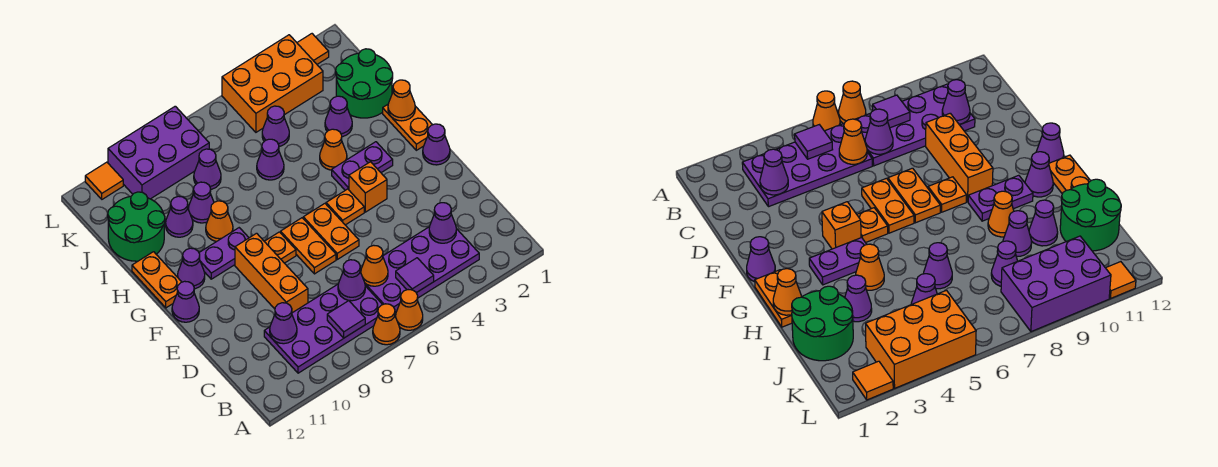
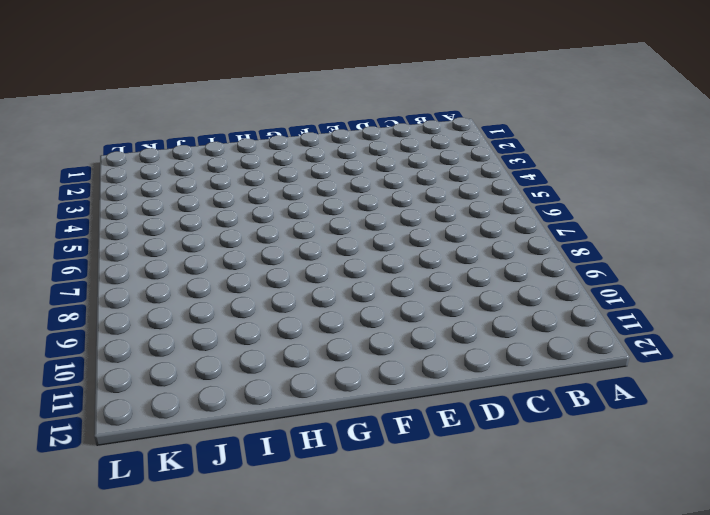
none -> orange 1x1 cone [396,290,423,330]
none -> orange 1x1 cone [373,304,400,345]
none -> purple 2x4 plate [360,227,479,312]
none -> purple 2x4 plate [264,284,383,373]

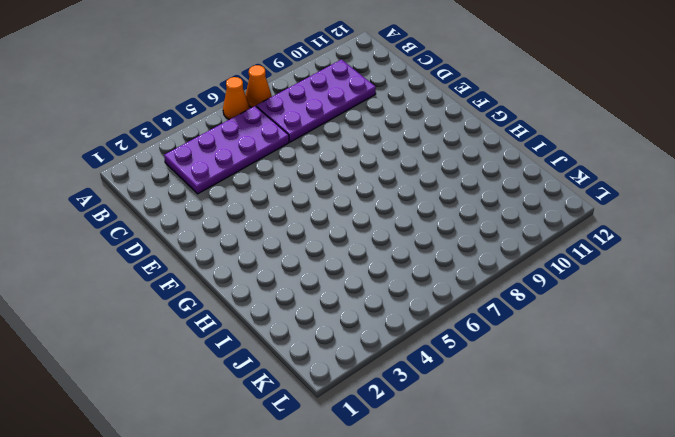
none -> orange 1x3 brick [235,233,308,313]
none -> orange 1x2 plate [303,204,359,259]
none -> orange 1x2 plate [281,218,336,274]
none -> purple 1x1 cone [423,124,450,165]

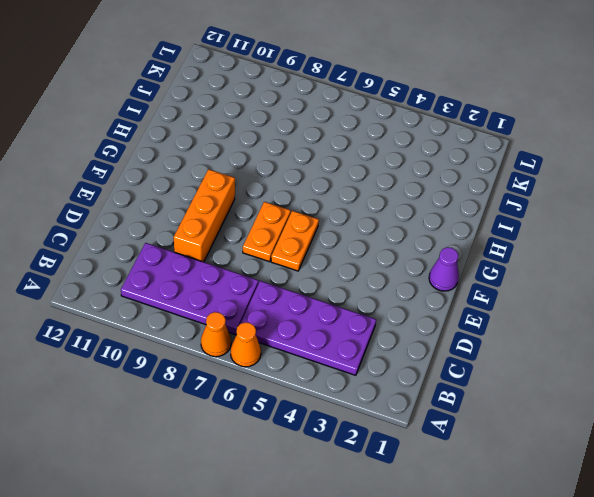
none -> orange 1x1 brick [349,162,387,212]
none -> orange 1x1 plate [326,189,364,225]
none -> orange 1x1 plate [264,232,296,263]
none -> purple 1x1 cone [172,281,199,322]

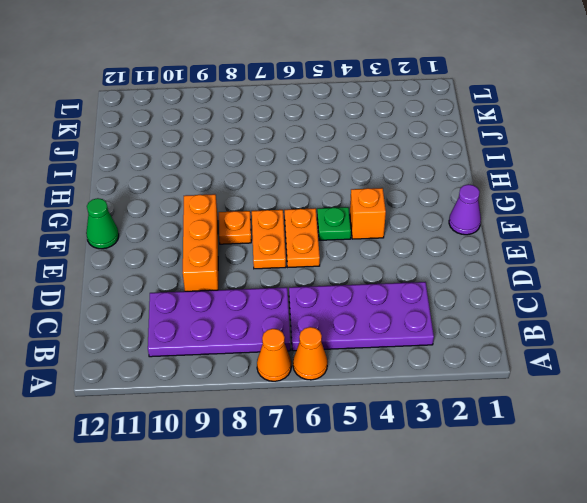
green 1x1 plate [317,207,351,240] -> orange 1x1 plate [326,189,364,225]
green 1x1 cone [86,198,119,249] -> purple 1x1 cone [172,281,199,322]
none -> orange 1x2 plate [383,105,432,150]
none -> purple 1x2 plate [332,142,393,190]
none -> purple 1x2 plate [199,228,249,279]
none -> purple 1x1 cone [178,248,205,289]

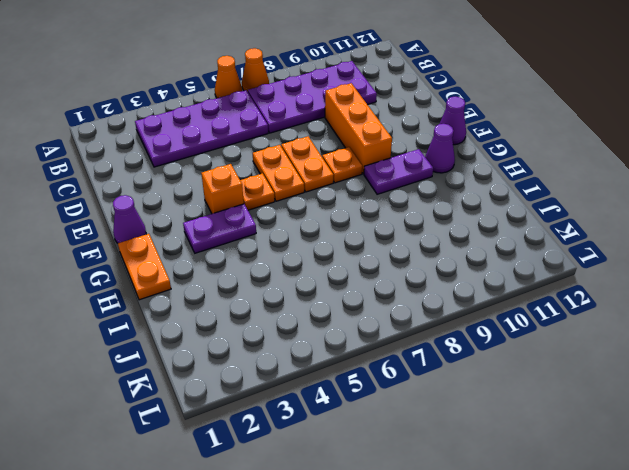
none -> orange 1x2 plate [132,252,181,308]
none -> orange 1x1 cone [320,129,347,170]
none -> orange 1x1 cone [206,201,233,241]
none -> green 2x2 round brick [336,49,393,118]

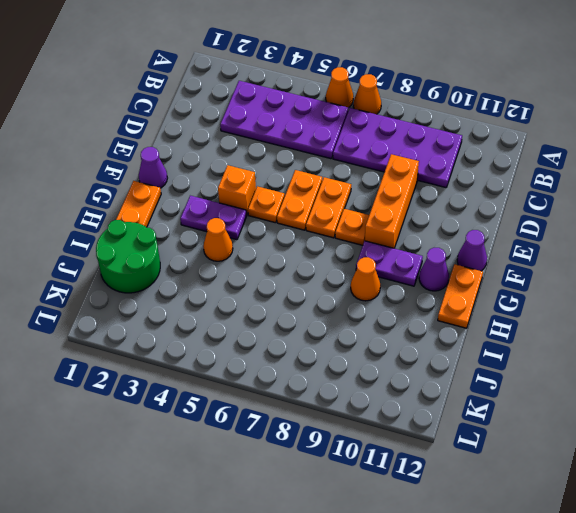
none -> purple 1x1 cone [325,96,352,137]
none -> purple 1x1 cone [257,139,284,180]
none -> purple 1x1 cone [188,182,214,223]
none -> purple 1x1 cone [166,196,193,237]

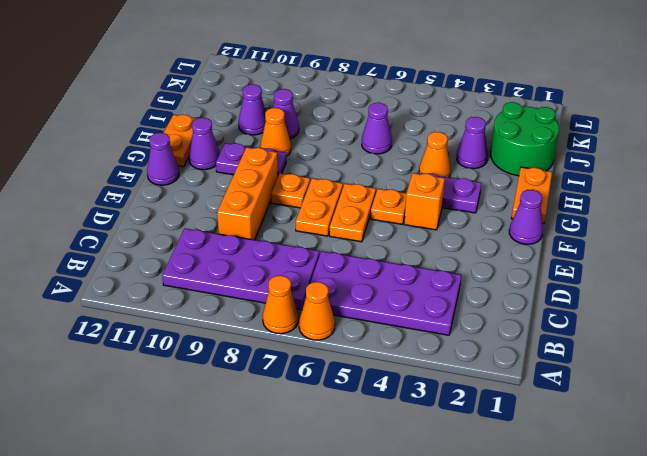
none -> green 2x2 round brick [108,192,165,261]
none -> purple 1x1 cone [262,106,289,147]
none -> purple 1x1 cone [194,149,221,189]
none -> orange 2x3 brick [222,35,323,132]

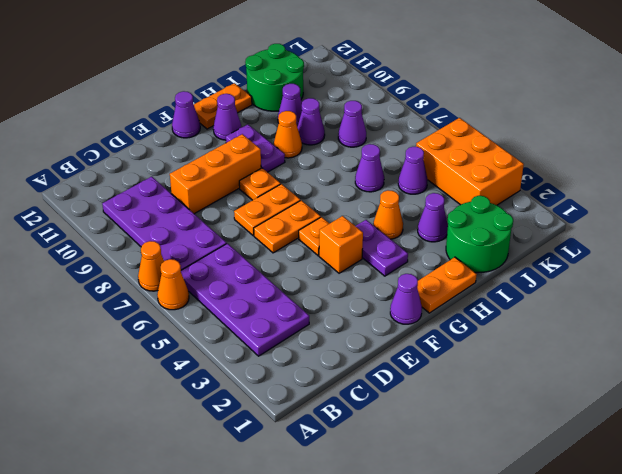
none -> purple 2x3 brick [108,106,209,199]
none -> orange 1x1 tile [297,34,329,64]
none -> orange 1x1 tile [85,162,123,199]
none -> purple 1x1 tile [396,258,434,293]

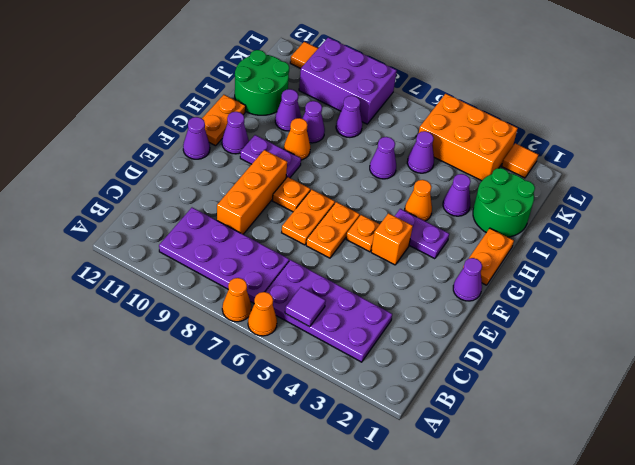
none -> purple 1x1 tile [327,301,365,338]
none -> purple 1x1 cone [429,203,456,243]
none -> orange 1x1 cone [361,245,388,286]
none -> purple 1x1 cone [338,260,365,301]

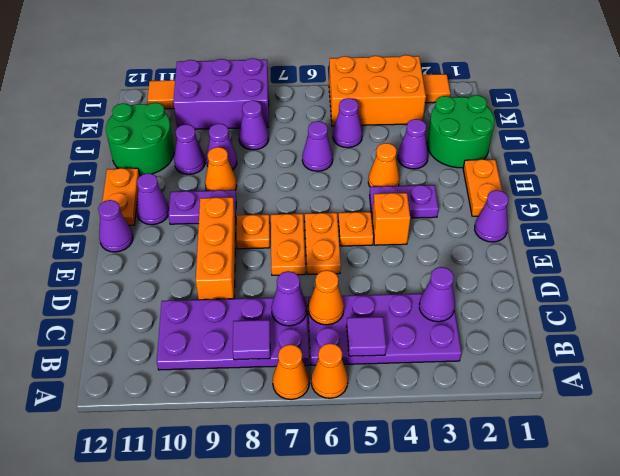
none -> purple 1x1 cone [270,303,297,344]
none -> orange 1x1 cone [388,80,415,121]

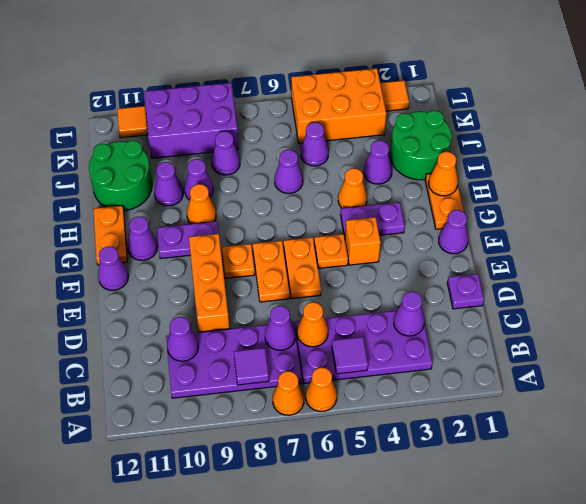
purple 1x1 plate [447,274,484,309] -> none

